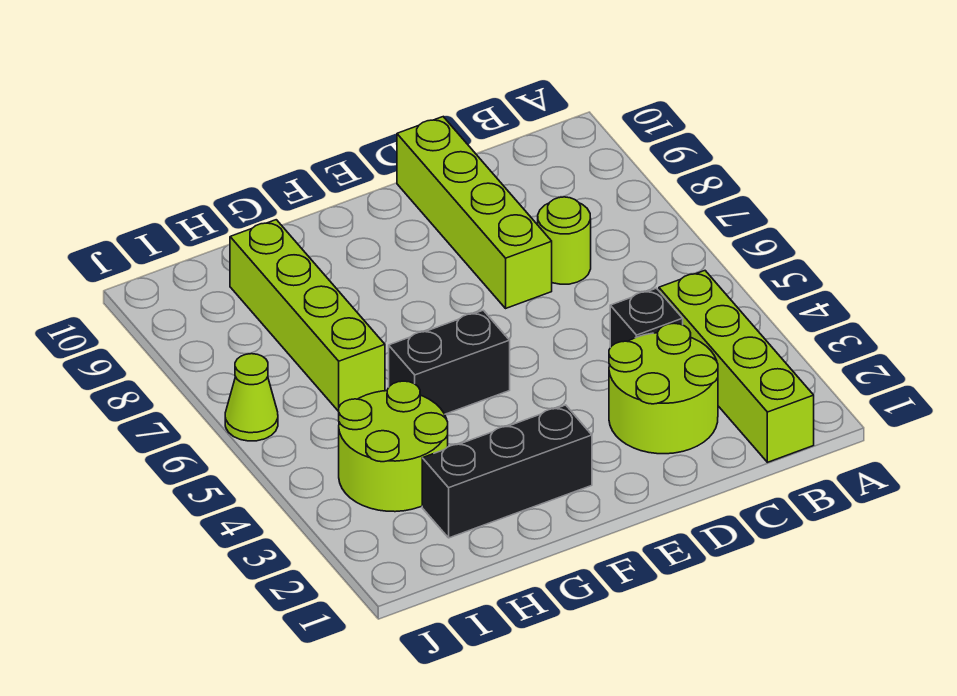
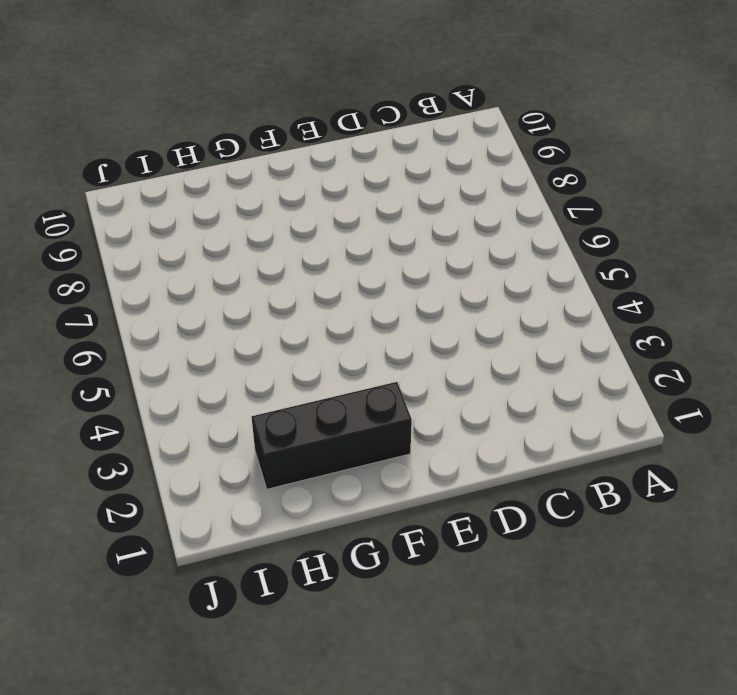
none -> lime 1x4 brick [659,271,814,462]
none -> lime 2x2 round brick [609,323,718,454]

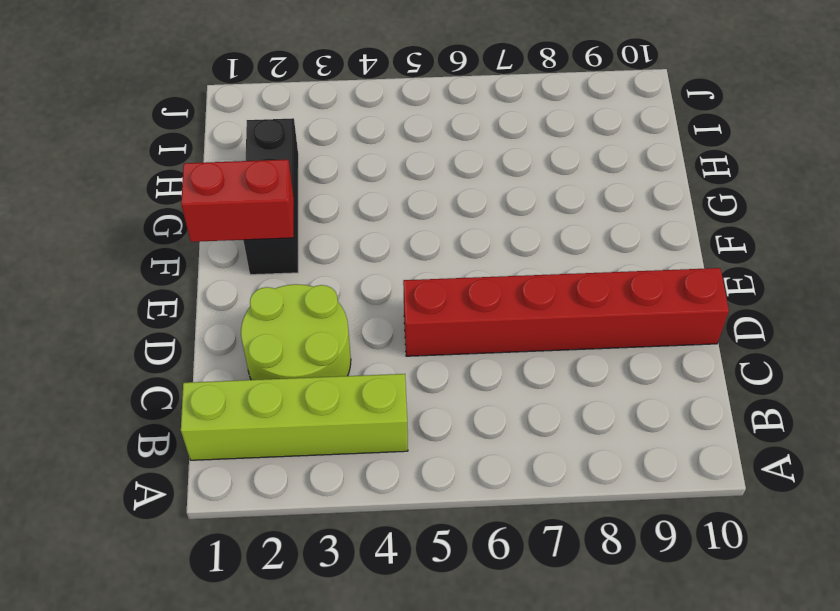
red 1x6 brick [403,268,729,356] -> lime 1x4 brick [397,117,552,308]
red 1x2 brick [181,160,294,242] -> none
none -> black 1x1 brick [610,288,683,347]
none -> lime 1x1 round brick [538,197,591,284]

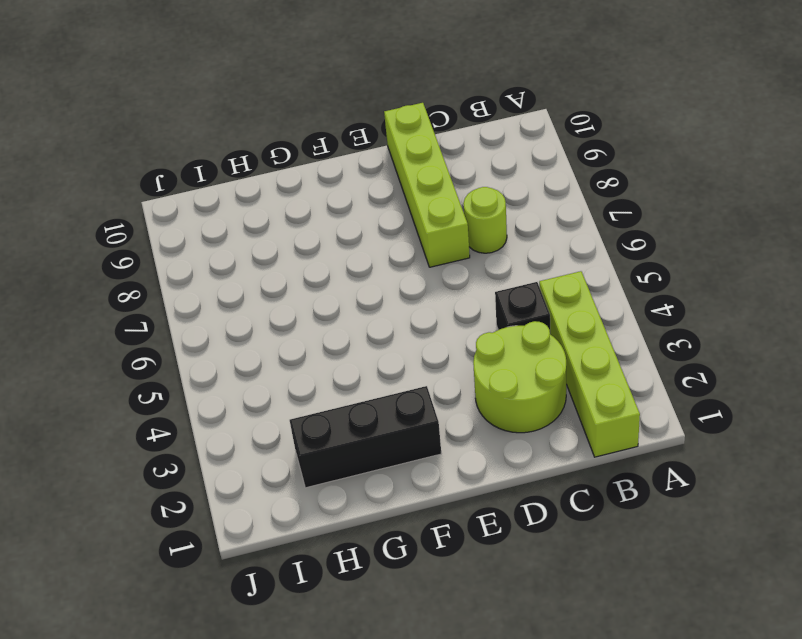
none -> black 1x2 brick [389,310,510,414]
none -> lime 2x2 round brick [339,381,448,512]

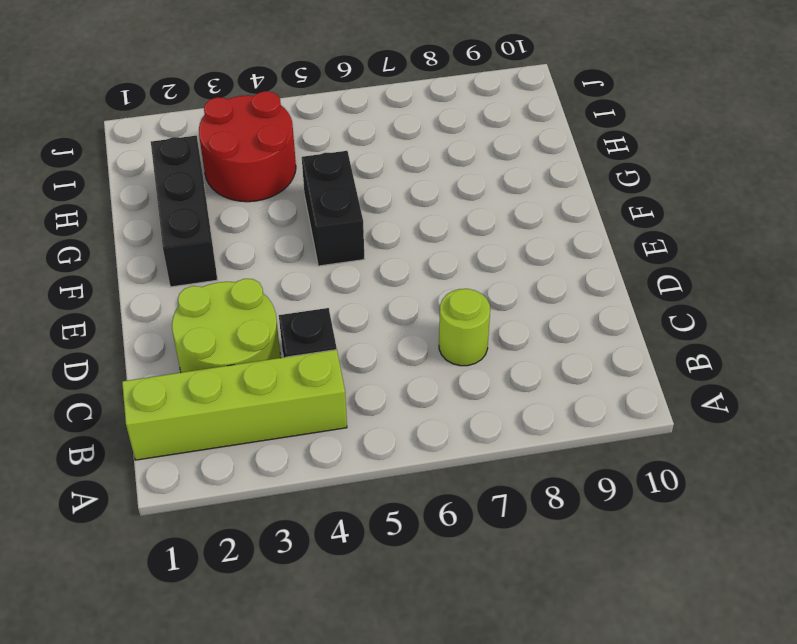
red 2x2 round brick [199,91,296,202] -> lime 2x2 round brick [339,381,448,512]
none -> lime 1x4 brick [397,117,552,308]
none -> lime 1x4 brick [230,220,385,411]

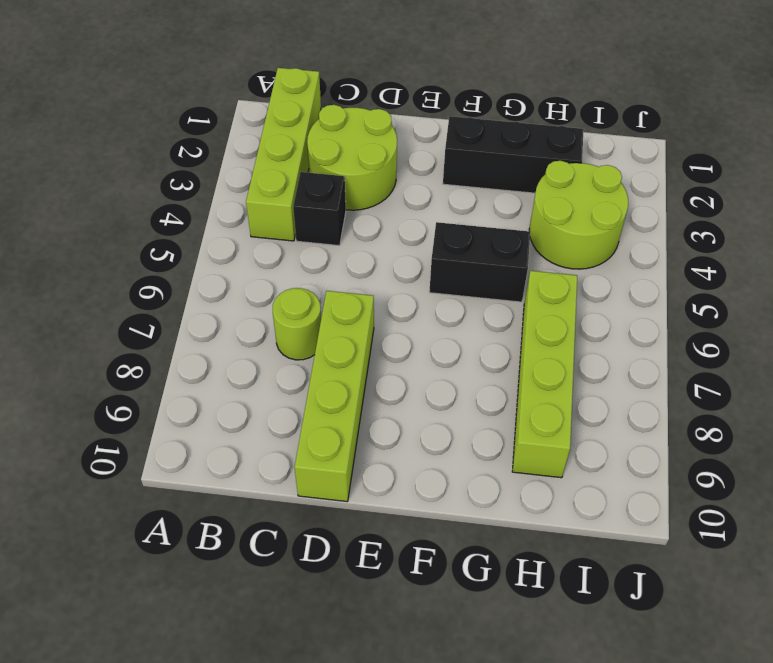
none -> lime 1x1 cone [225,354,278,441]

